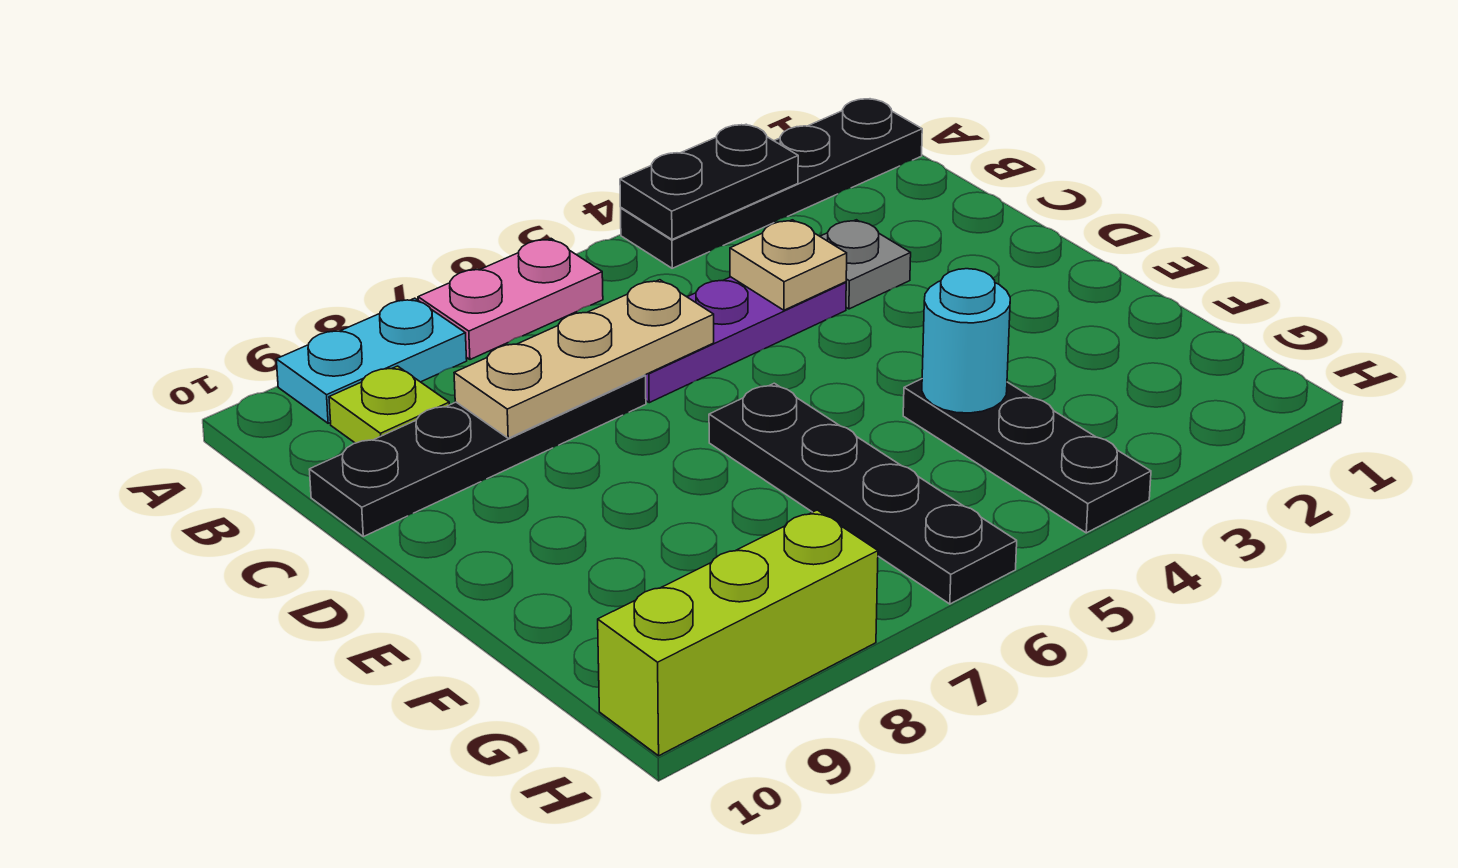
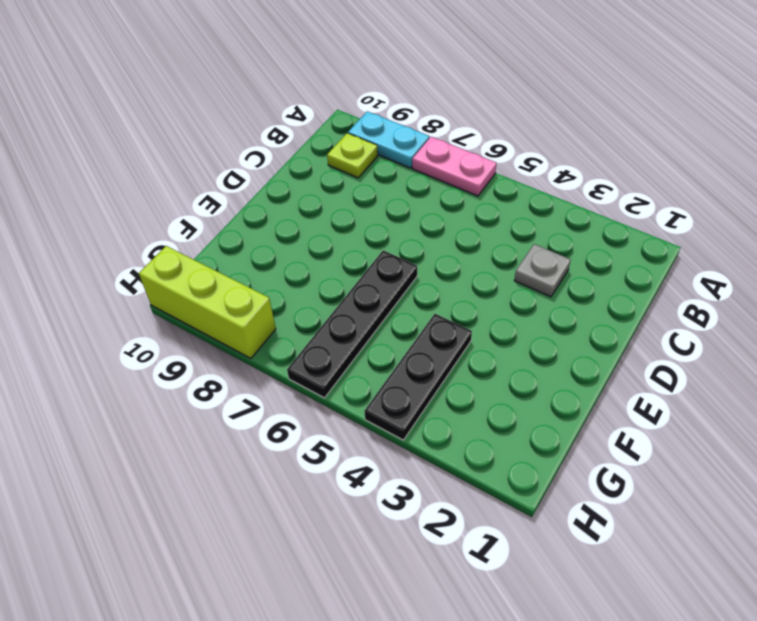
none -> black 1x4 plate [621,99,922,268]
none -> purple 1x3 plate [645,277,846,403]
none -> black 1x4 plate [309,375,646,537]

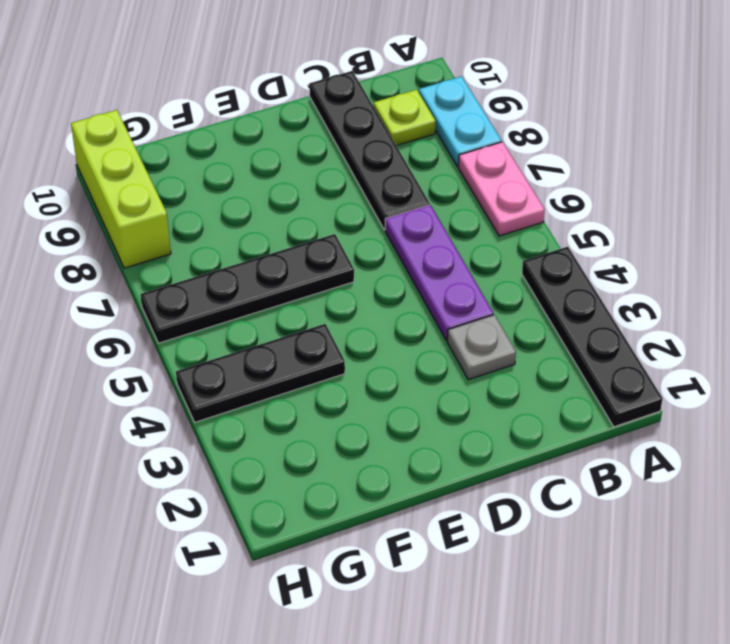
none -> black 1x2 plate [620,124,798,239]
none -> tan 1x1 plate [730,220,847,310]
none -> tan 1x3 plate [454,280,714,438]

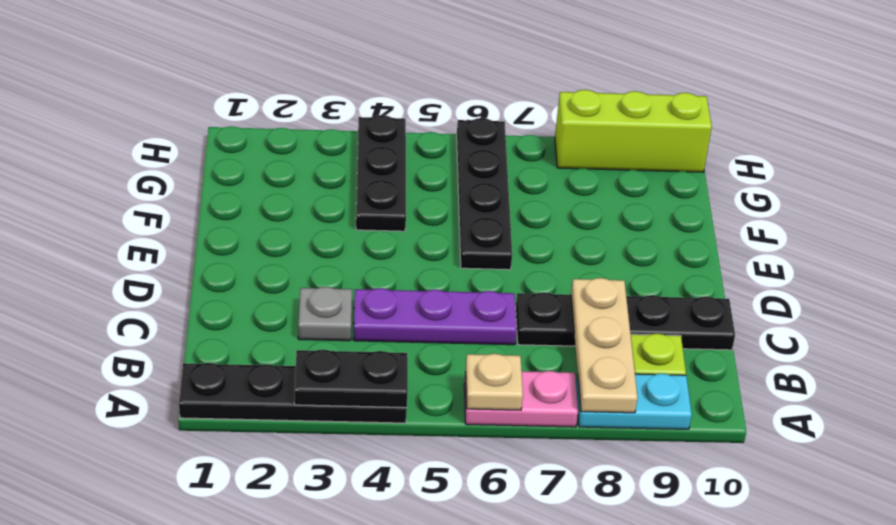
tan 1x1 plate [466,354,523,410] -> tan 1x1 plate moved to [730,220,847,310]
tan 1x3 plate [571,278,638,413] -> tan 1x3 plate turned to [454,280,714,438]
none -> cyan 1x1 round brick [922,269,1010,413]

